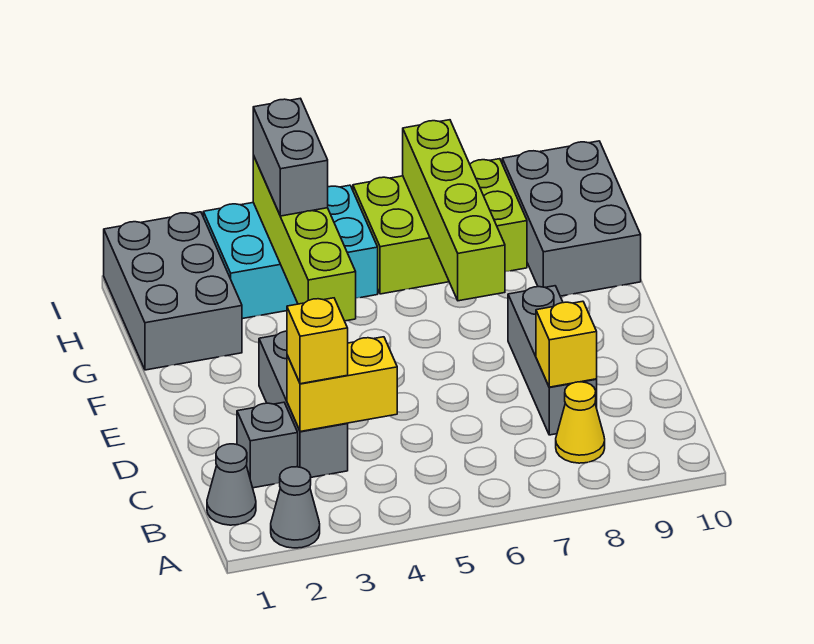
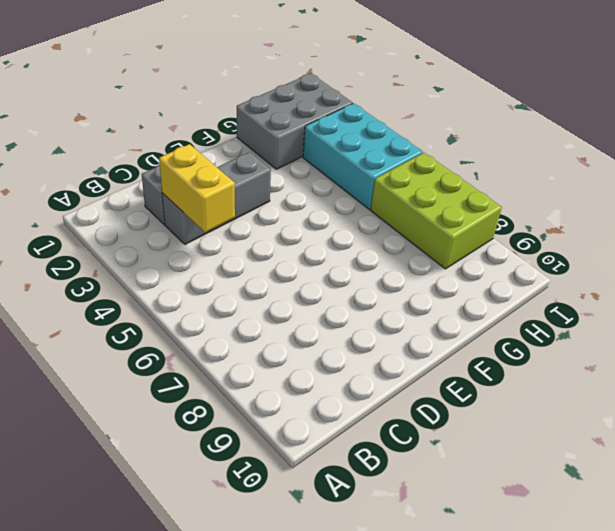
none -> grey 1x1 cone [271,467,320,548]
none -> grey 1x1 cone [207,444,256,525]
none -> yellow 1x1 cone [556,382,605,463]

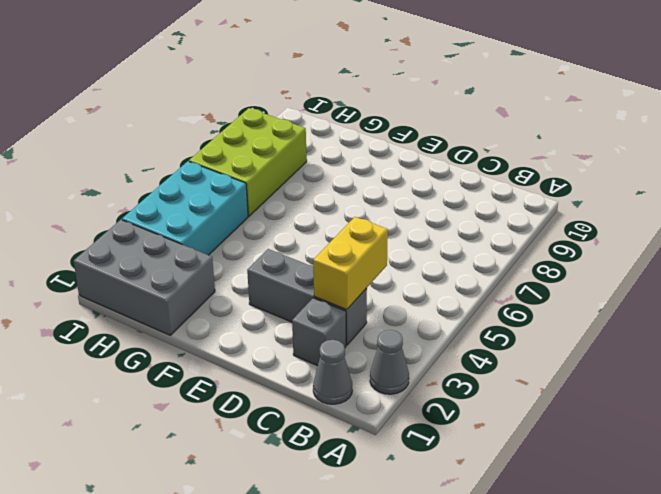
none -> yellow 1x1 cone [556,382,605,463]
none -> grey 1x3 brick [508,286,597,435]
none -> grey 2x3 brick [502,141,641,296]

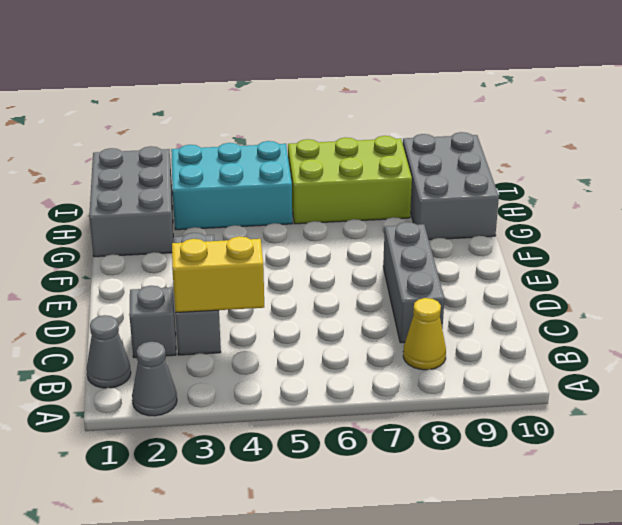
none -> yellow 1x1 brick [536,301,597,387]
none -> lime 1x4 brick [253,156,356,321]
none -> lime 1x4 brick [403,120,505,301]

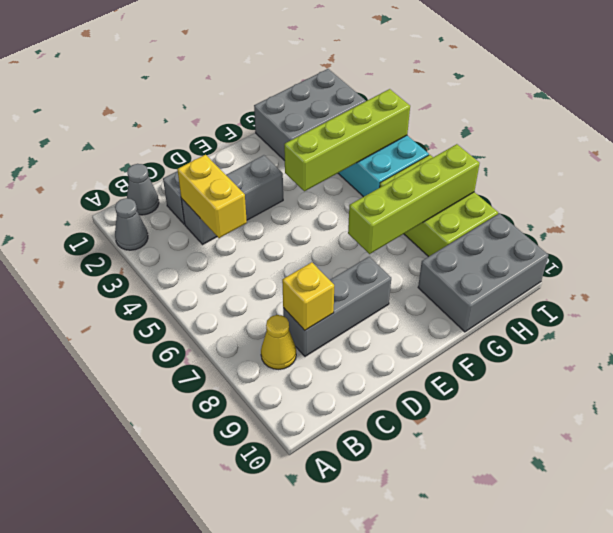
none -> yellow 1x1 brick [287,298,348,384]
none -> grey 1x2 brick [253,98,328,216]

